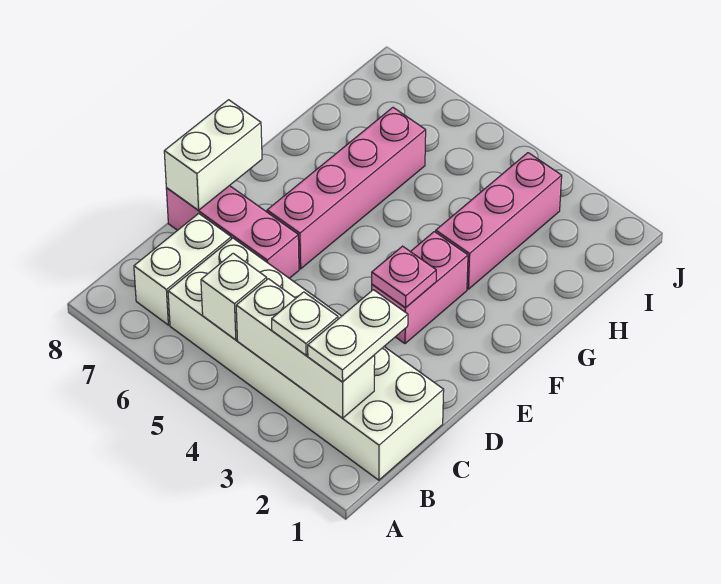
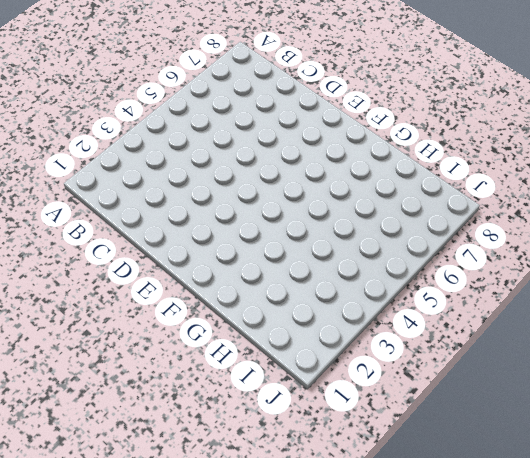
none -> white 2x6 brick [168,238,444,480]
none -> white 1x2 brick [134,213,231,325]
none -> pink 1x3 brick [166,186,299,278]

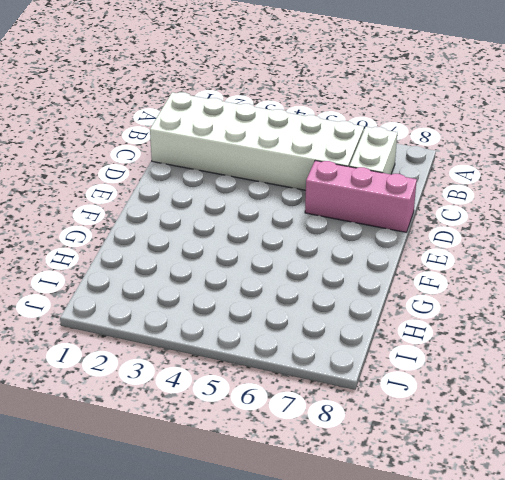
none -> pink 1x2 brick [372,232,468,344]
none -> pink 1x4 brick [267,108,426,269]
none -> pink 1x3 brick [436,153,562,289]

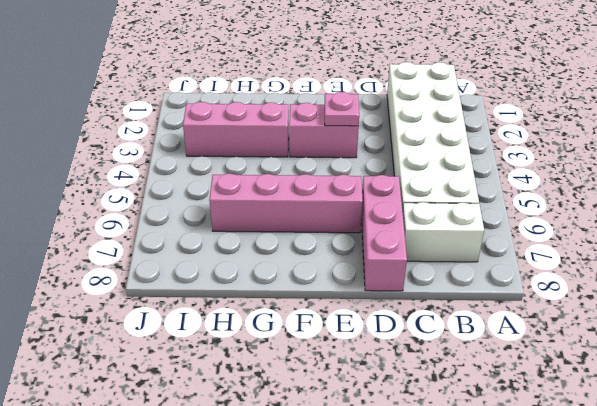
none -> white 1x3 brick [236,279,375,418]
none -> white 1x1 brick [201,253,267,340]
none -> white 1x2 brick [164,100,262,210]

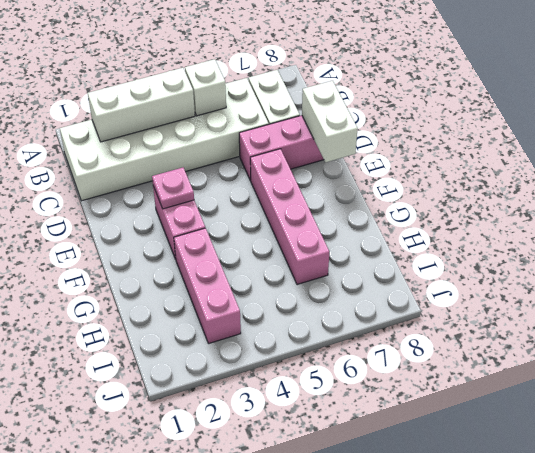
none -> white 1x2 plate [308,290,408,382]
none -> white 1x1 plate [272,292,338,355]

